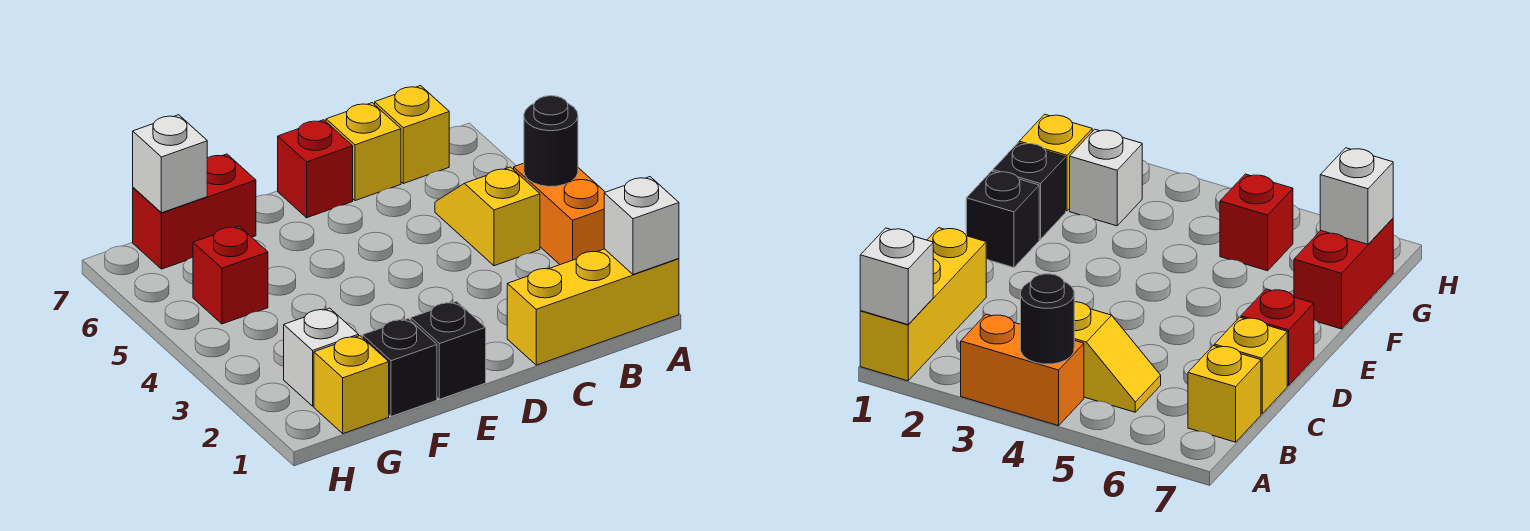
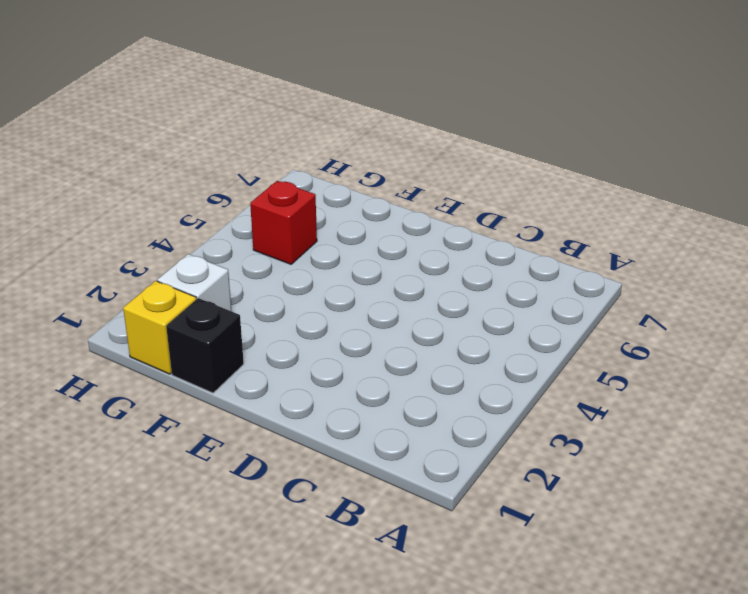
none -> yellow 1x3 brick [507,249,679,365]
none -> orange 1x2 brick [514,163,605,265]
none -> yellow 1x2 slope [435,167,540,266]

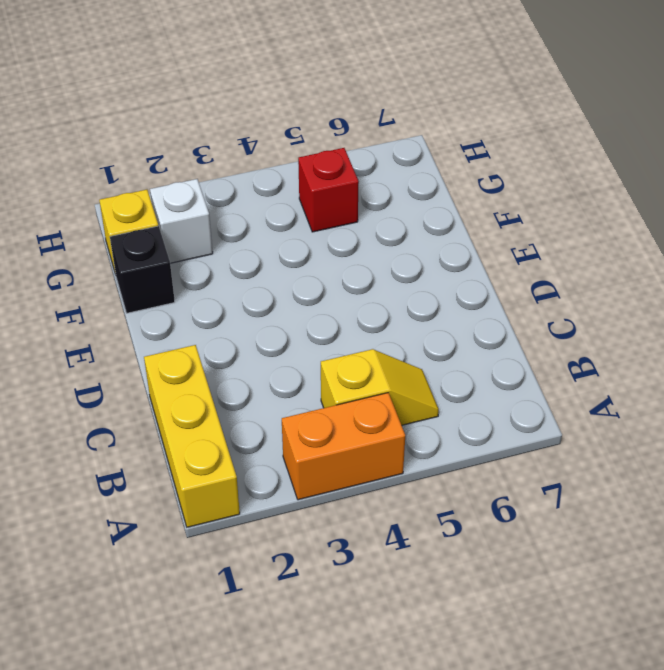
none -> yellow 1x1 brick [375,86,449,183]
none -> yellow 1x1 brick [326,103,401,201]
none -> red 1x1 brick [278,120,353,218]

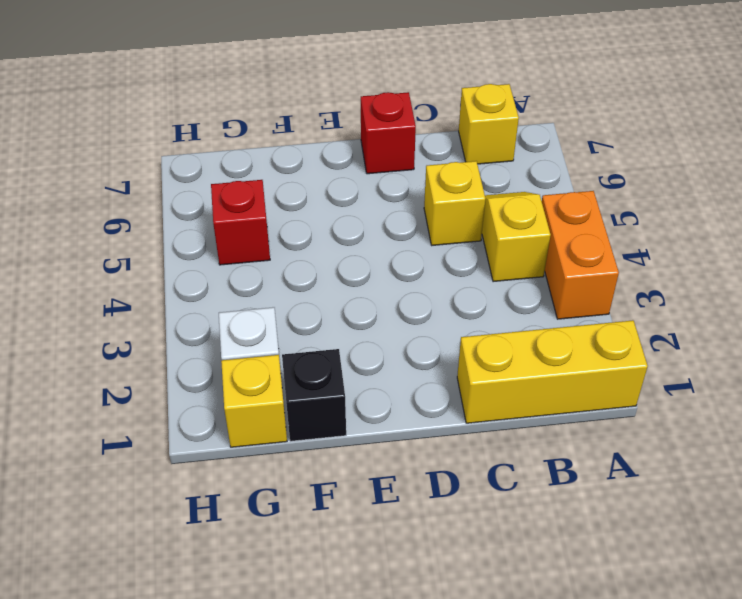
yellow 1x1 brick [424,161,486,245] -> yellow 1x1 brick moved to [326,103,401,201]
none -> black 1x1 brick [411,301,486,399]
none -> red 1x2 brick [133,154,256,269]
none -> white 1x1 brick [604,177,679,274]

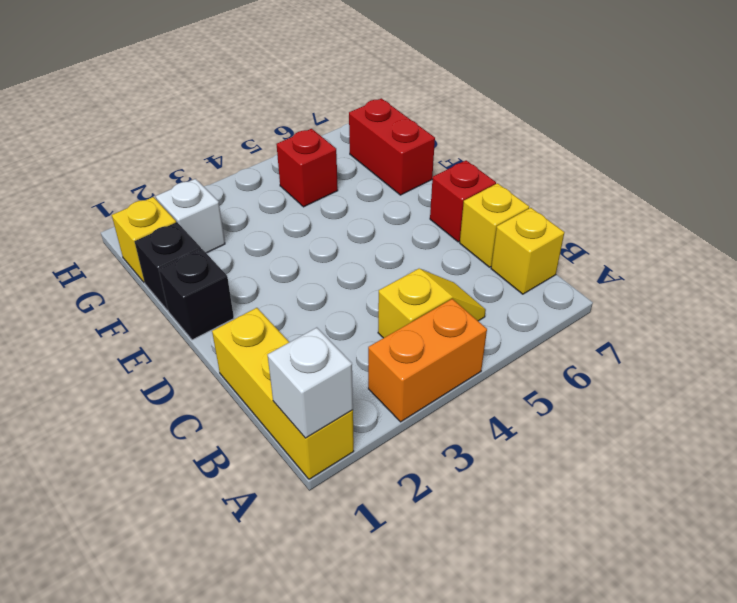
none -> black 1x1 round brick [524,96,578,187]
none -> white 1x1 brick [133,115,207,213]

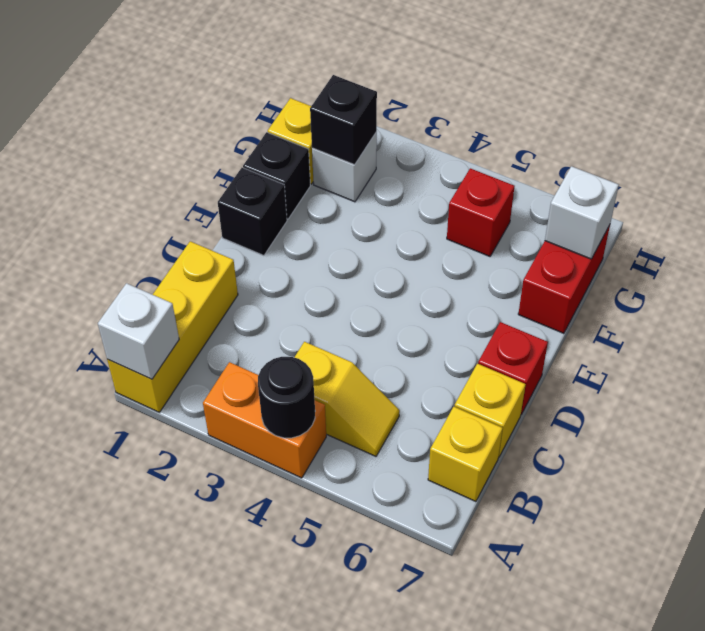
black 1x1 brick [310,75,377,165] -> none

